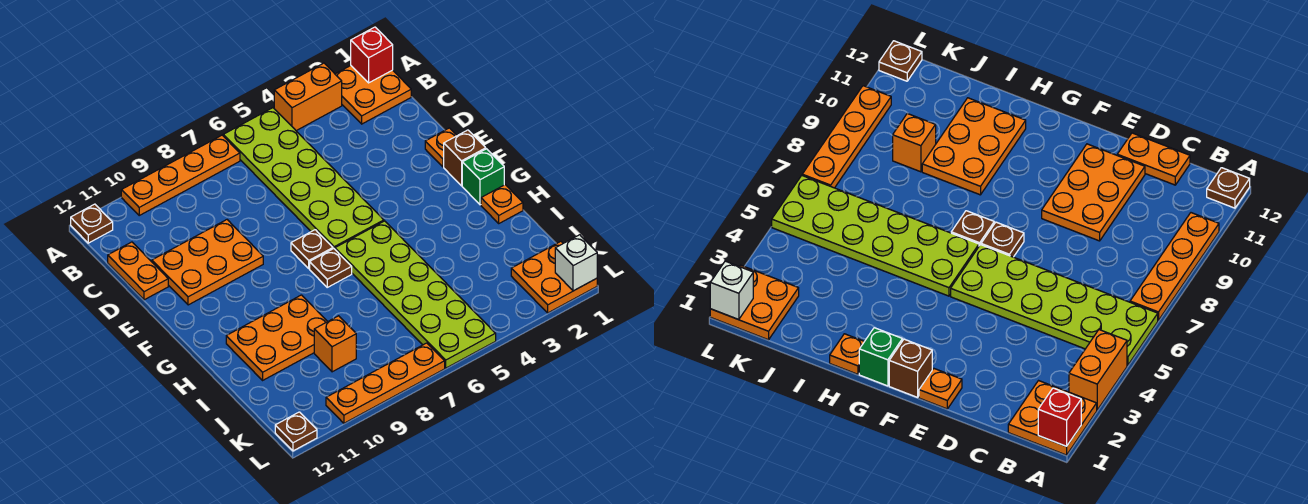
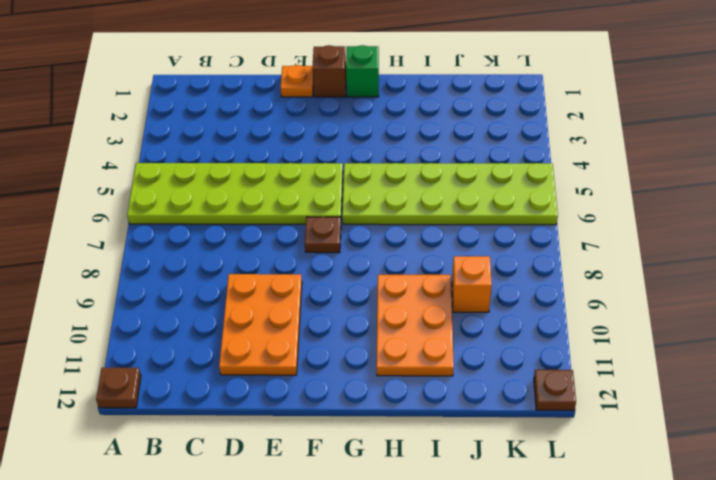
none -> orange 2x2 plate [335,66,411,124]
none -> orange 1x2 brick [274,63,342,131]
none -> orange 1x4 plate [121,135,240,215]

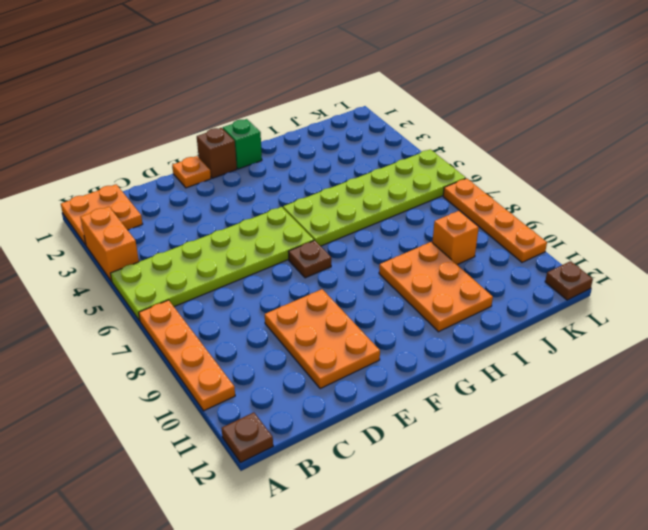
none -> orange 1x2 plate [108,242,168,300]
none -> brown 1x1 plate [310,249,352,287]
none -> orange 1x1 plate [481,185,523,223]

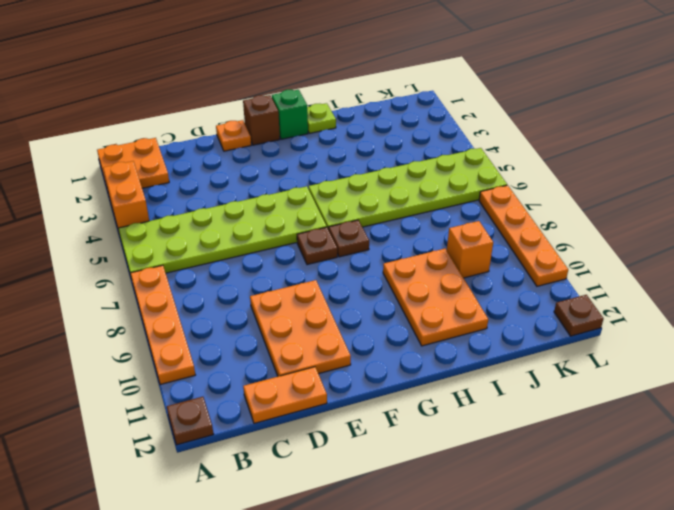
lime 1x1 plate [307,103,336,133] -> orange 1x1 plate [481,185,523,223]
none -> orange 2x2 plate [511,242,597,313]
none -> red 1x1 brick [351,27,393,83]
none -> white 1x1 brick [555,235,597,291]

